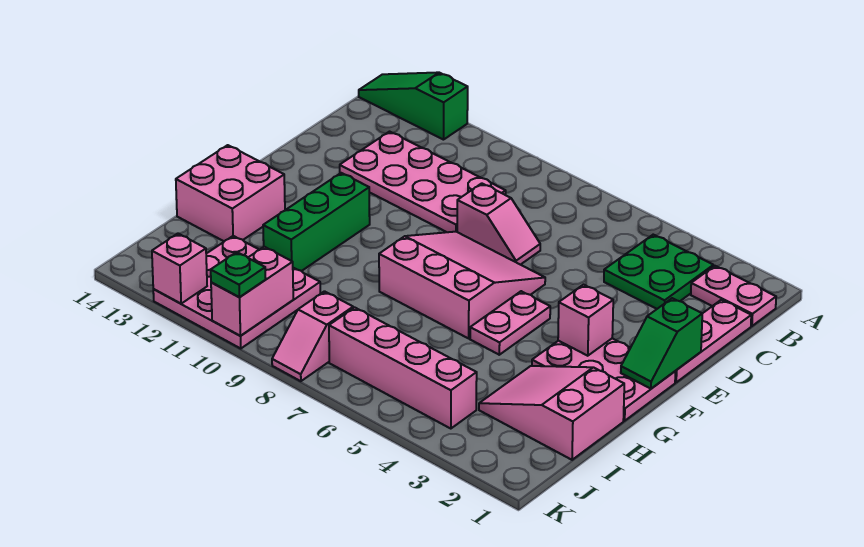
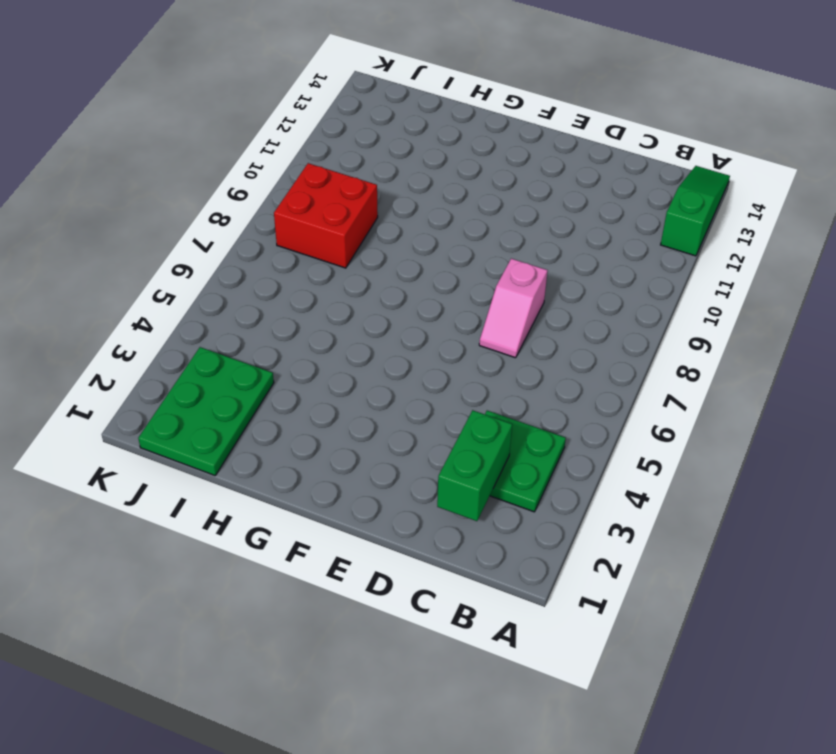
green 1x2 brick [437,410,512,521] -> none
green 2x3 plate [138,347,274,475] -> pink 2x3 slope [479,366,624,460]
red 2x2 brick [274,163,378,268] -> pink 1x2 slope [272,291,353,381]
none -> pink 1x2 plate [691,266,776,326]
none -> pink 1x3 plate [675,300,751,382]
none -> pink 2x4 plate [340,132,506,232]

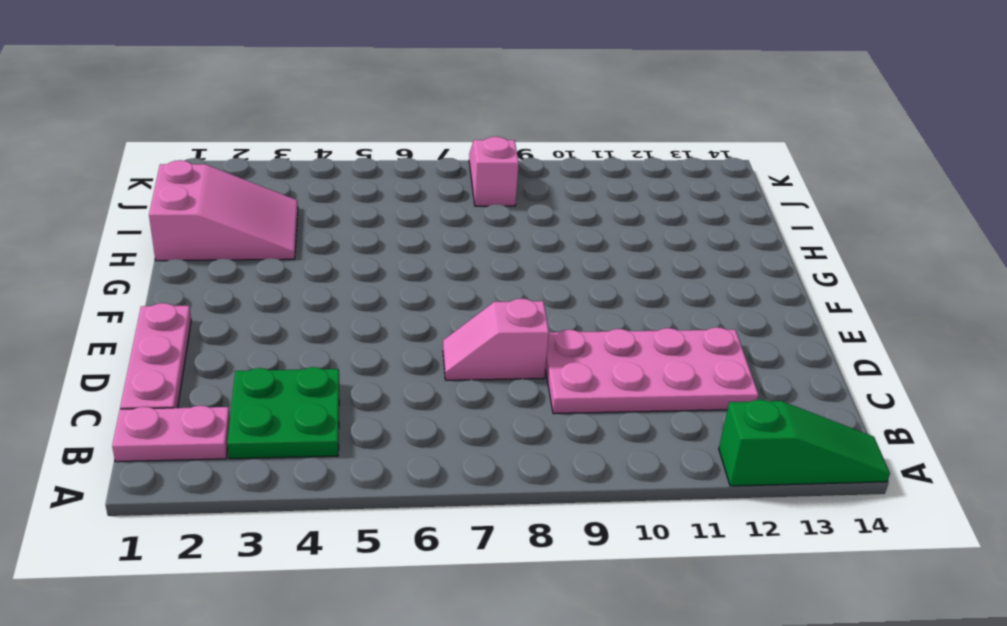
none -> pink 3x3 slope [379,232,545,338]
none -> pink 2x3 plate [532,338,675,421]
none -> pink 1x2 plate [470,291,550,355]

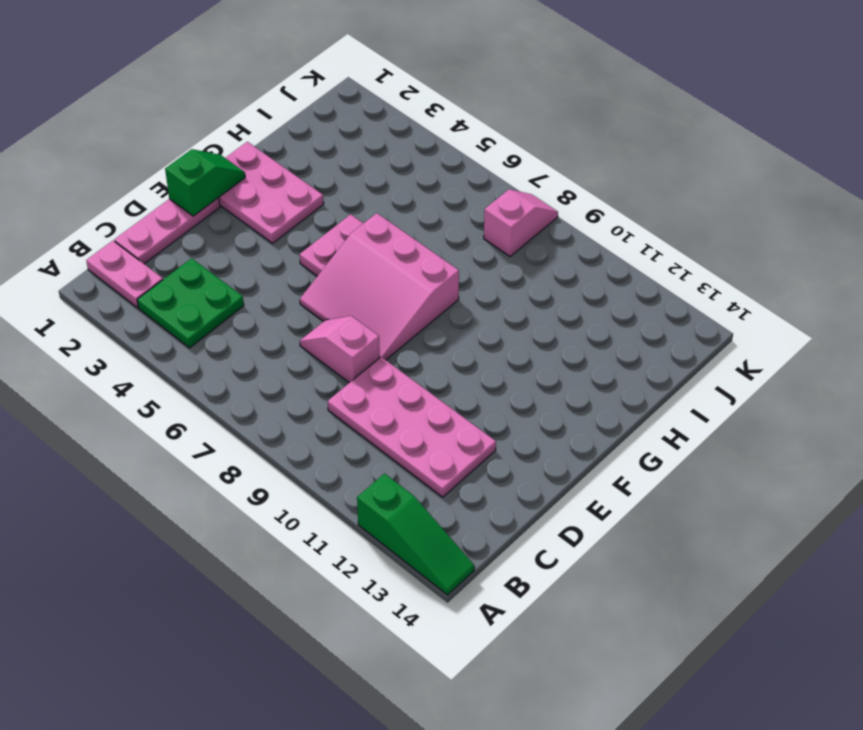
none -> green 1x3 brick [263,173,370,271]
none -> pink 2x2 brick [176,145,285,241]
none -> pink 2x3 slope [479,366,624,460]

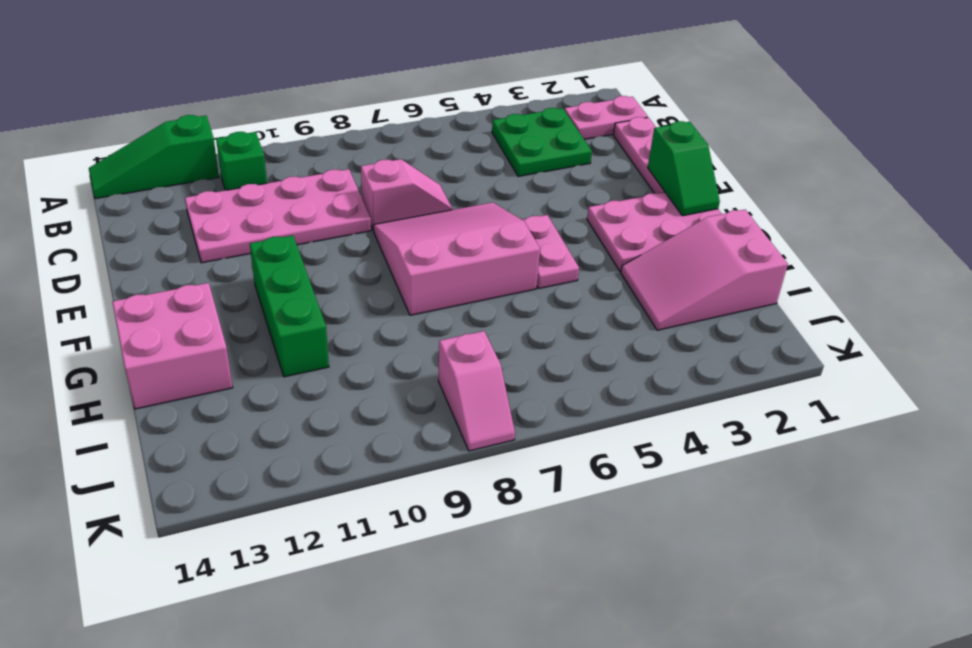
green 1x1 brick [216,132,267,190] -> none
none -> pink 3x3 plate [153,236,320,348]
none -> pink 1x4 brick [329,307,477,429]
none -> pink 1x1 brick [558,285,613,356]

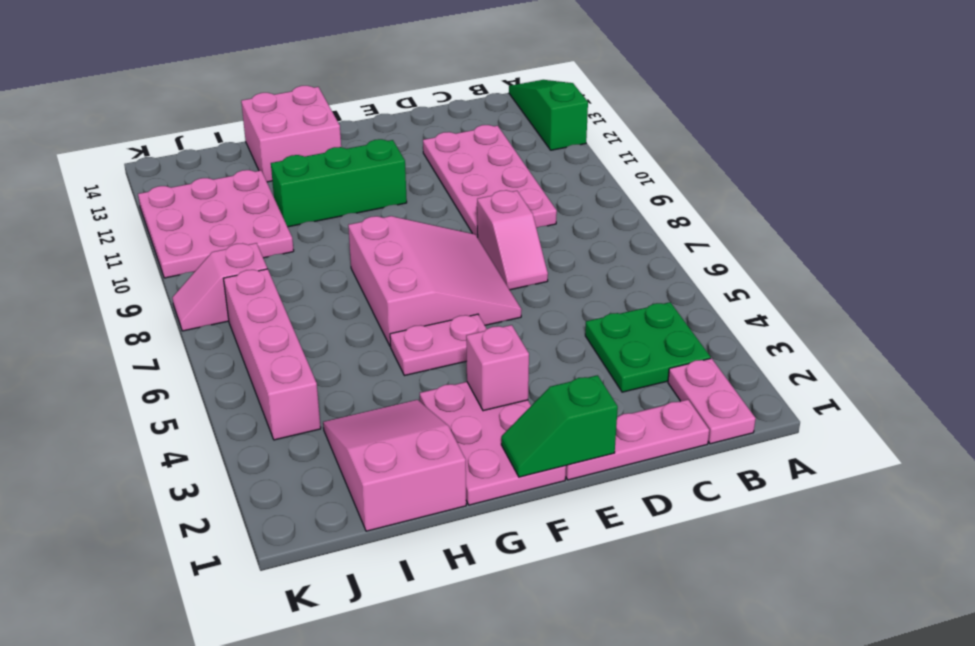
none -> pink 1x2 brick [211,247,293,336]
none -> pink 1x1 brick [152,233,207,304]
none -> green 1x1 plate [211,252,266,297]

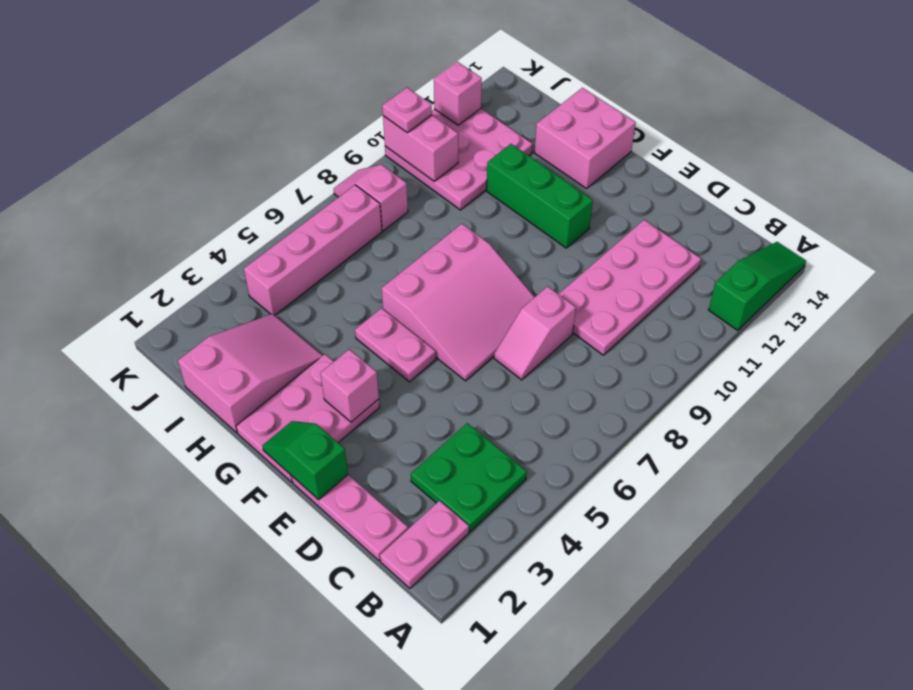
pink 1x1 plate [382,88,432,133] -> green 1x1 plate [211,252,266,297]

